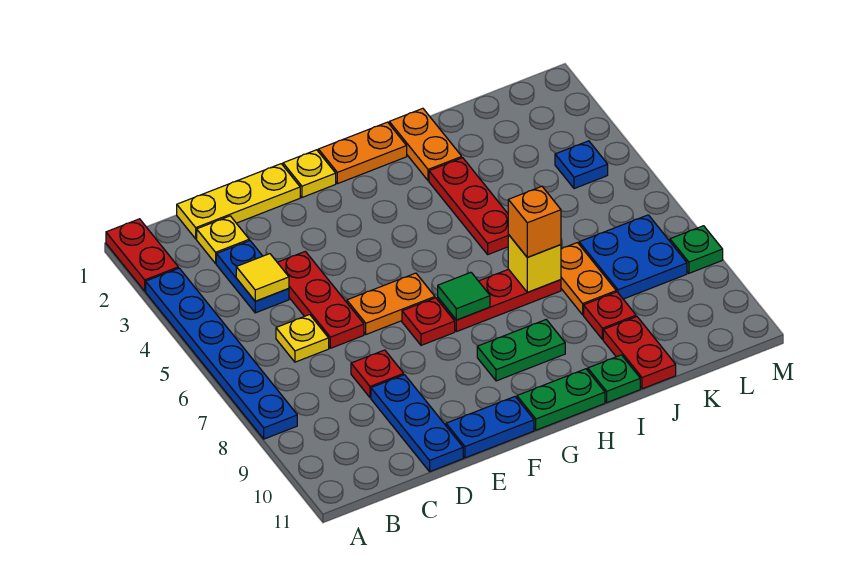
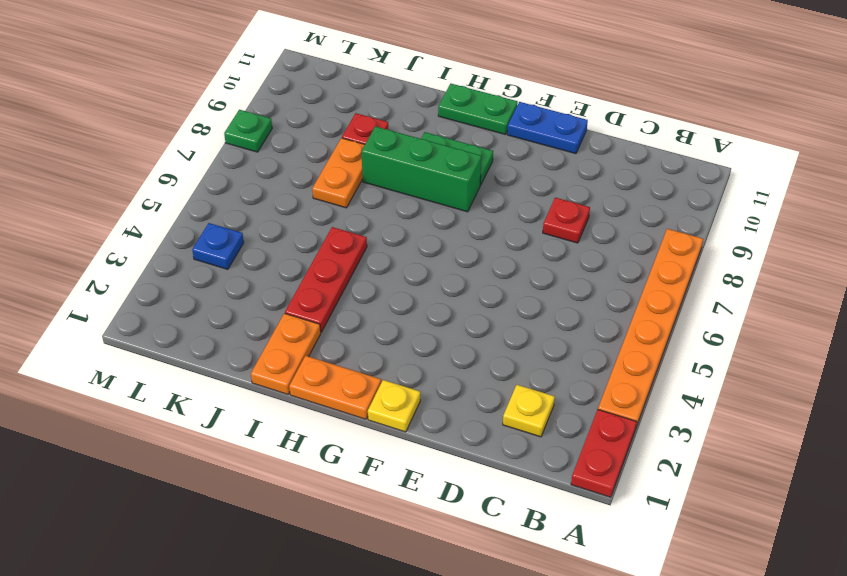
orange 1x6 plate [598,229,703,427] -> blue 1x6 plate [146,268,297,439]
green 1x3 brick [362,126,481,212] -> none
none -> yellow 1x3 plate [177,164,300,239]
none -> blue 1x2 plate [216,241,289,313]
none -> yellow 1x1 plate [276,315,329,362]
none -> red 1x3 plate [277,251,364,348]

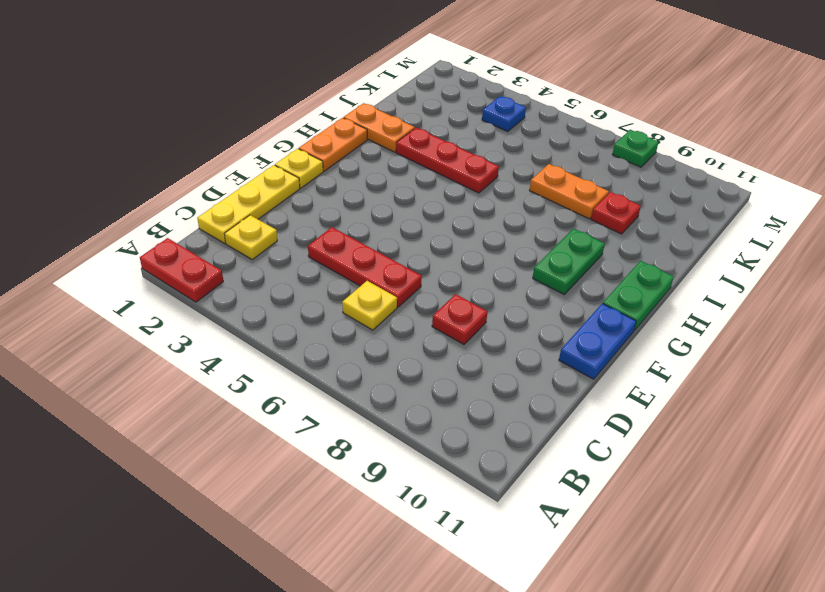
none -> blue 1x6 plate [146,268,297,439]
none -> blue 1x2 plate [216,241,289,313]
none -> blue 1x3 plate [371,375,463,471]
none -> orange 1x2 plate [347,273,435,334]

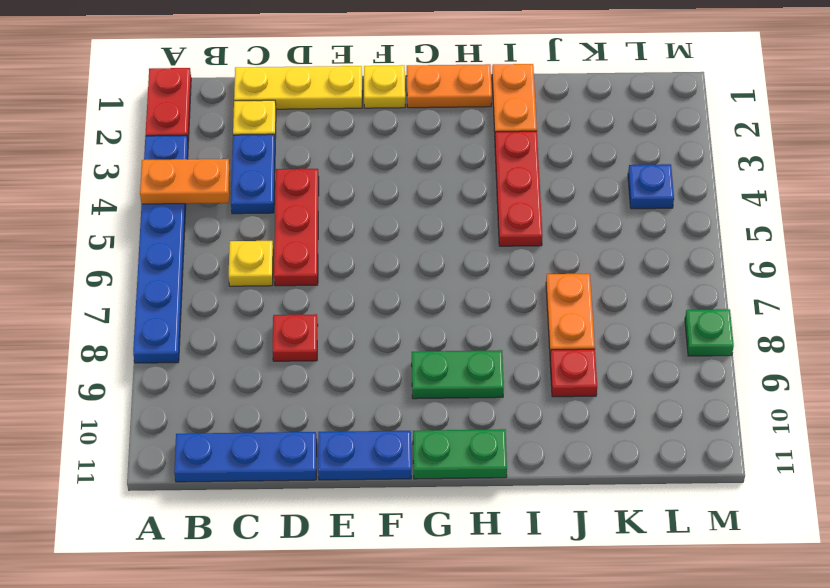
orange 1x2 plate [140,159,230,204] -> orange 1x2 plate moved to [347,273,435,334]
blue 1x3 plate [174,432,317,482] -> blue 1x3 plate turned to [371,375,463,471]
none -> red 1x1 plate [402,298,455,345]
none -> red 1x3 plate [438,269,561,332]
none -> green 1x1 plate [588,355,640,402]
none -> red 1x2 plate [603,317,676,389]

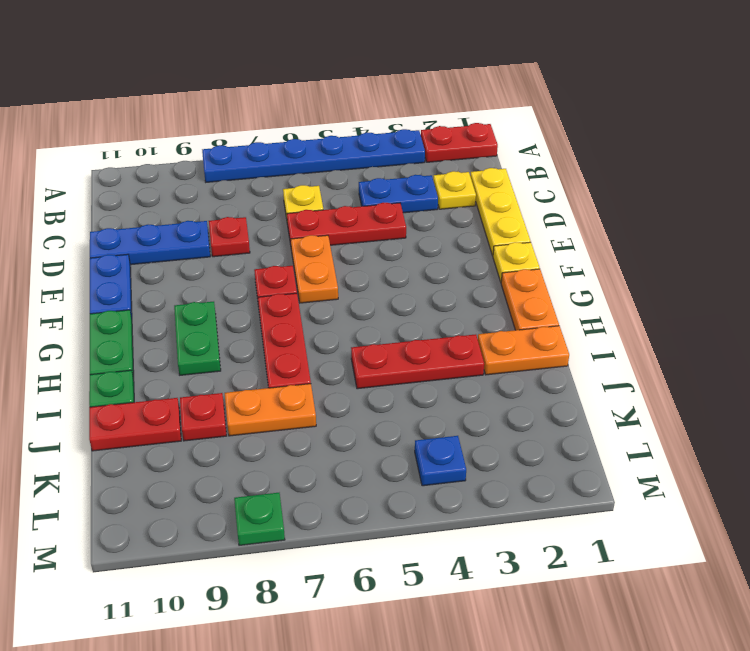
none -> blue 2x2 plate [579,215,687,299]
none -> yellow 1x1 tile [236,254,289,301]
none -> green 1x1 tile [438,272,490,320]
none -> yellow 1x1 brick [508,235,561,292]

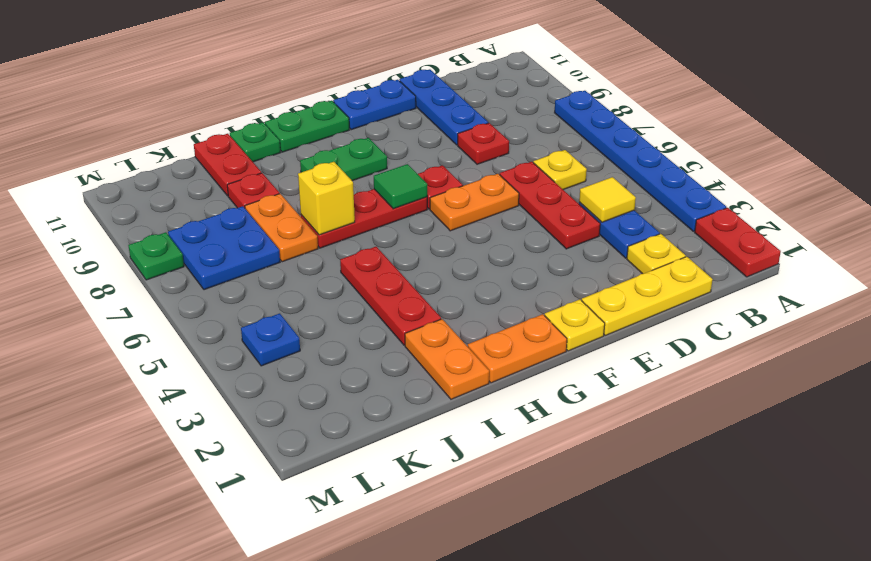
none -> orange 1x1 brick [508,186,561,257]

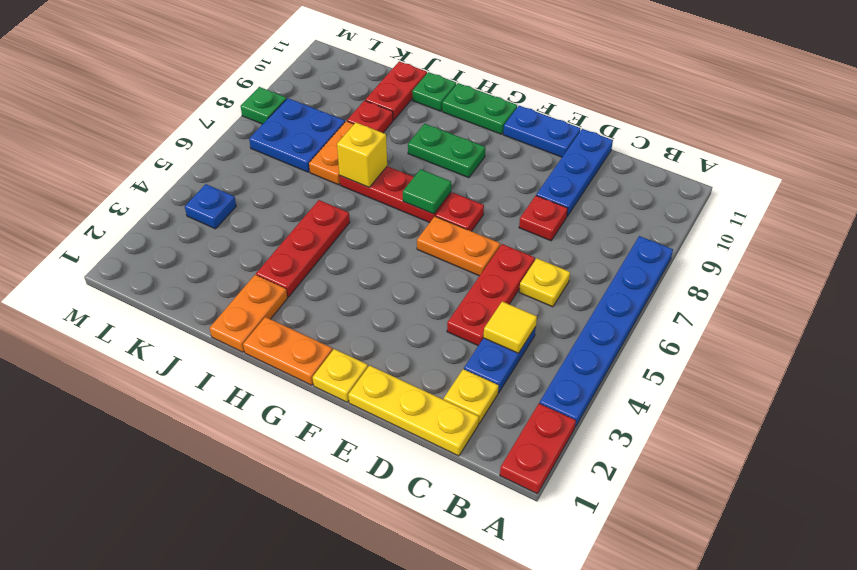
none -> orange 1x1 brick [508,186,561,257]

